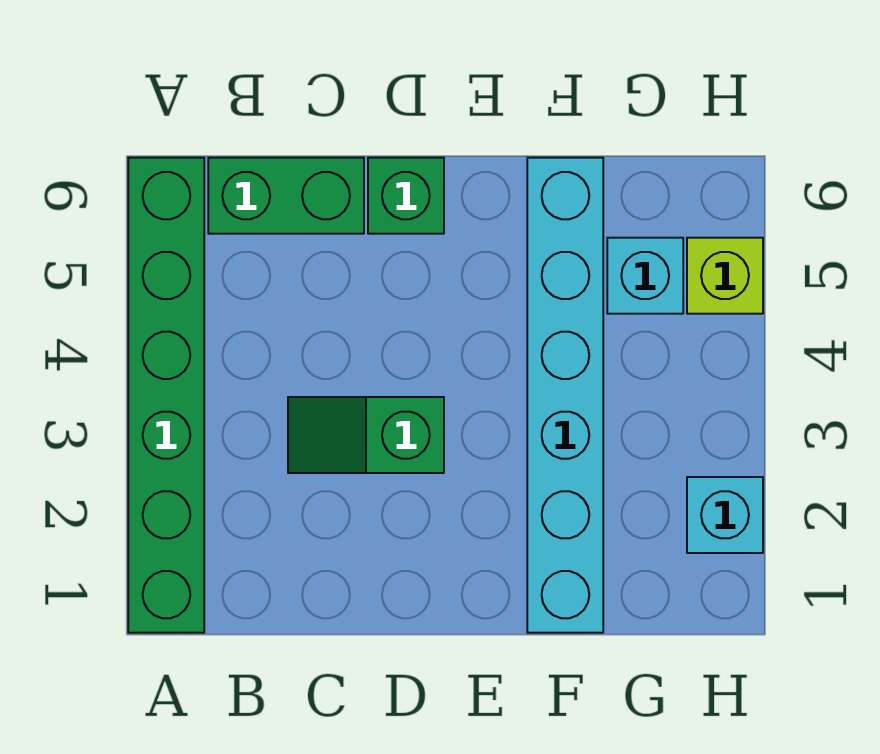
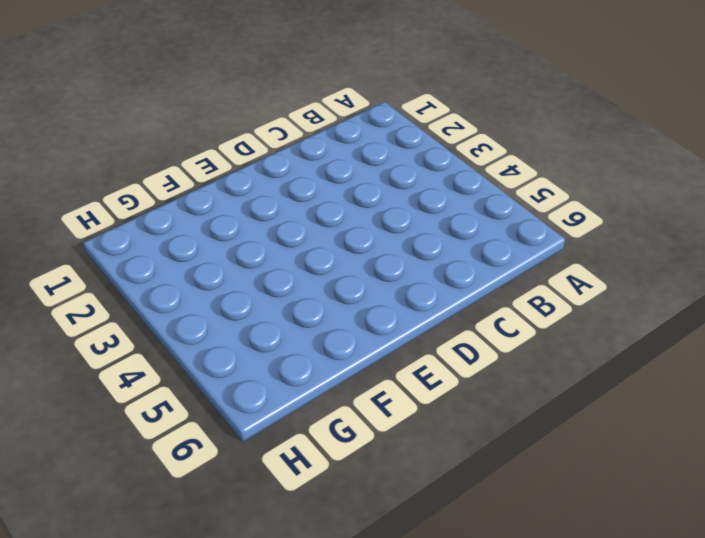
none -> green 1x6 brick [128,158,204,633]
none -> green 1x2 brick [208,158,364,234]

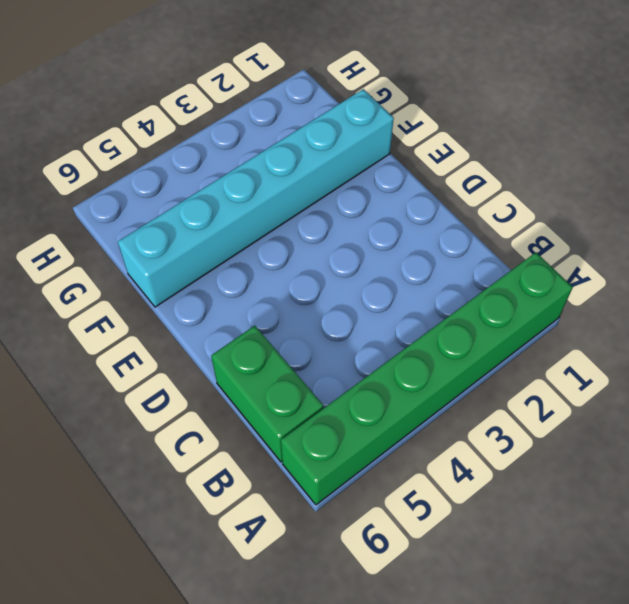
none -> green 1x2 slope [288,397,444,473]
none -> green 1x1 brick [368,158,444,234]

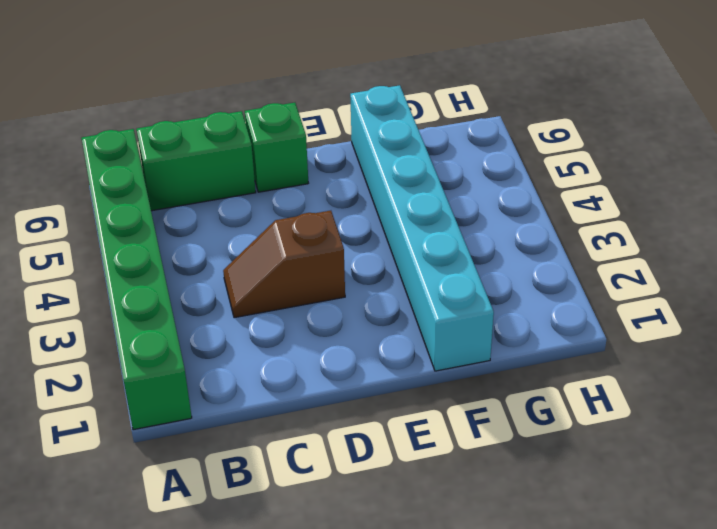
brown 1x2 slope [223,211,345,318] -> green 1x2 slope [288,397,444,473]
none -> cyan 1x1 brick [607,238,683,314]
none -> cyan 1x1 brick [687,477,763,553]

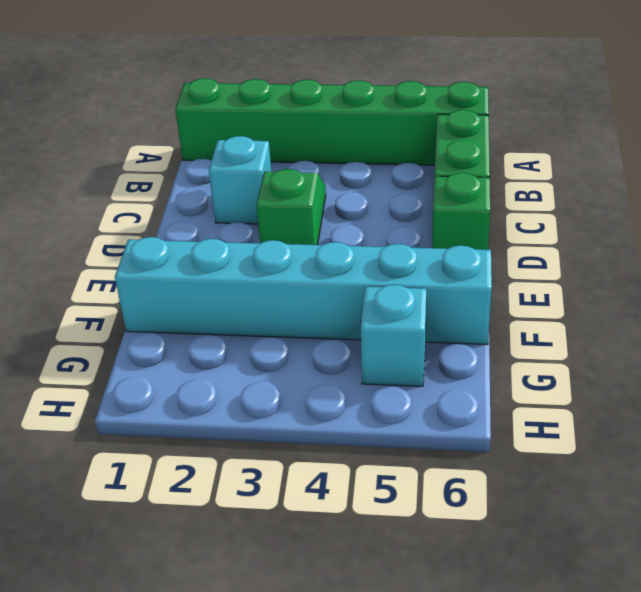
cyan 1x1 brick [209,136,271,224] -> cyan 1x1 brick moved to [687,477,763,553]
none -> lime 1x1 brick [687,238,763,314]

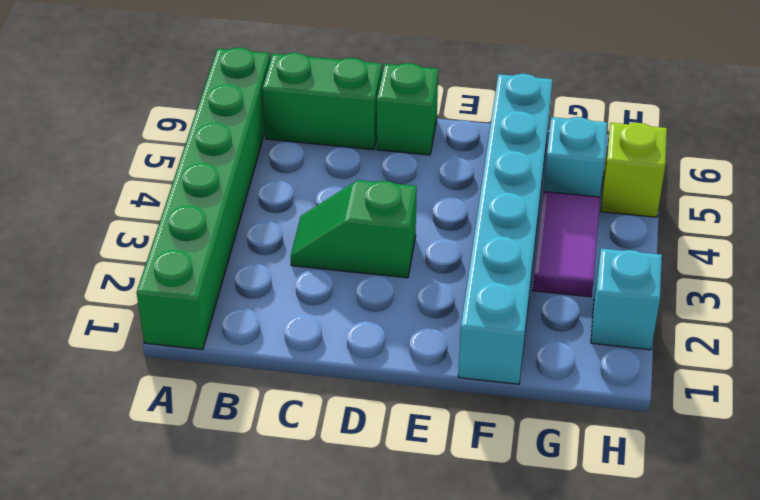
purple 1x2 tile [533,192,600,297] -> none

